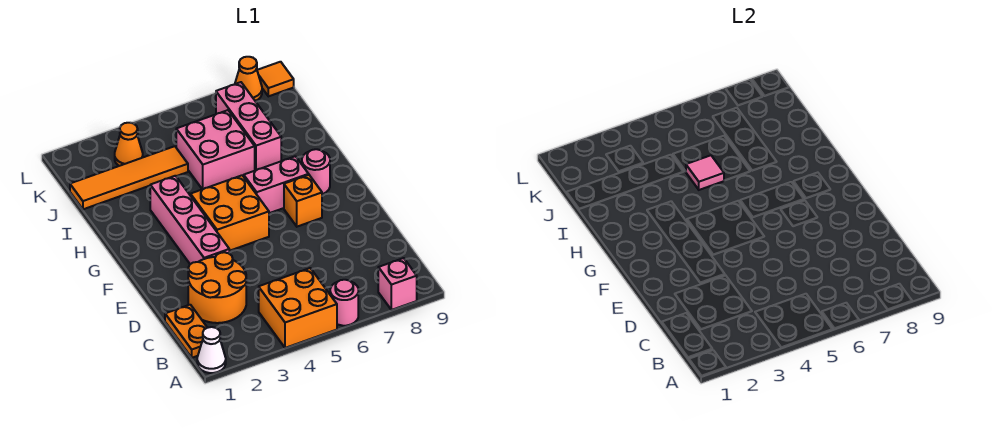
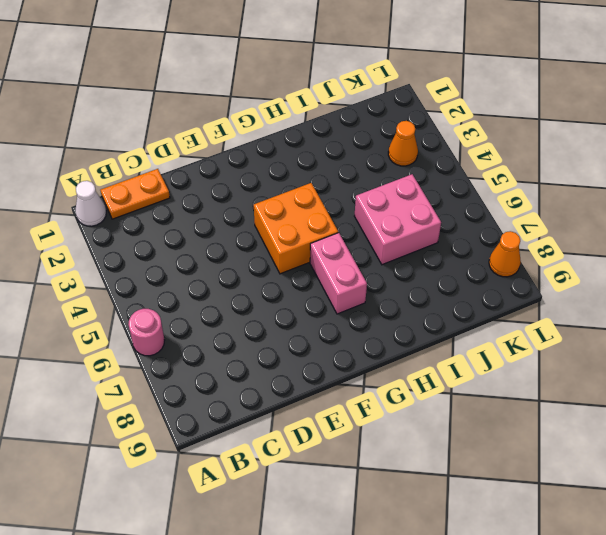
none -> orange 2x2 brick [259,268,337,348]
none -> pink 1x1 brick [378,258,417,310]
none -> orange 2x2 round brick [188,252,246,323]

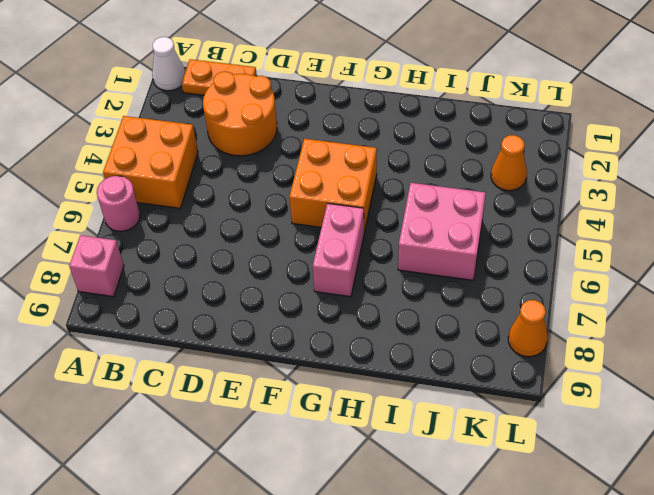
none -> pink 1x4 brick [150,176,229,264]
none -> orange 1x1 brick [284,175,322,227]
none -> pink 1x1 round brick [302,149,330,194]

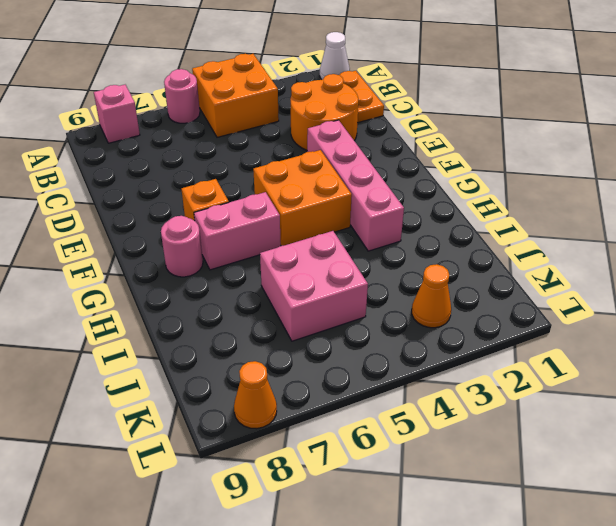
none -> pink 1x3 brick [216,82,281,170]
none -> orange 1x4 tile [70,146,188,209]
none -> orange 1x1 tile [257,62,294,96]

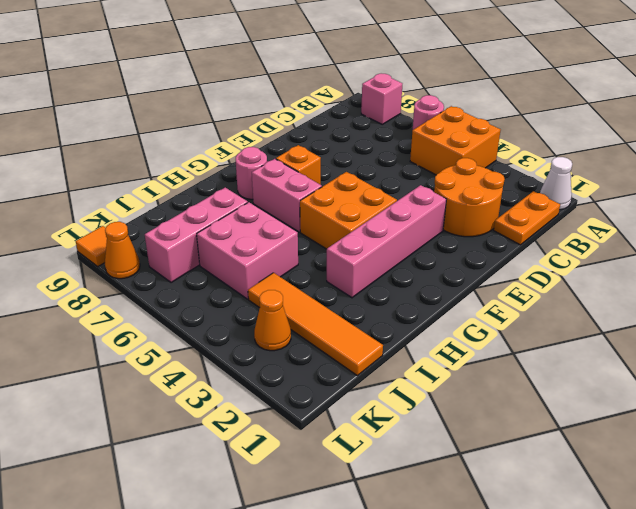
none -> pink 1x1 tile [686,155,724,190]

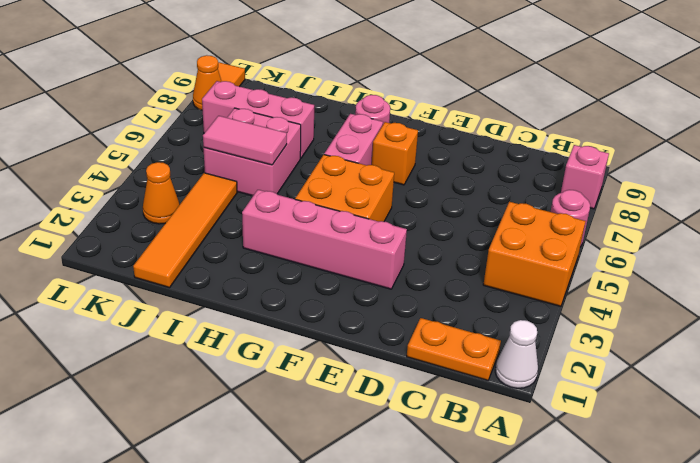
pink 1x2 tile [203,116,287,165] -> pink 1x1 tile [686,155,724,190]
none -> orange 2x2 round brick [188,252,246,323]

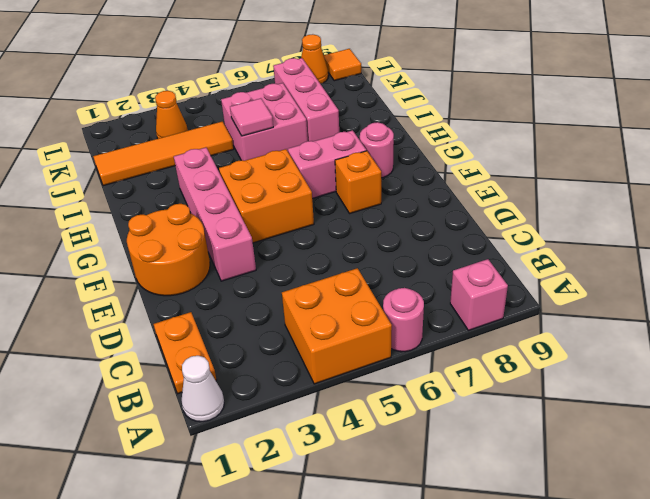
orange 2x2 round brick [127,204,210,296] -> orange 2x2 round brick moved to [188,252,246,323]

